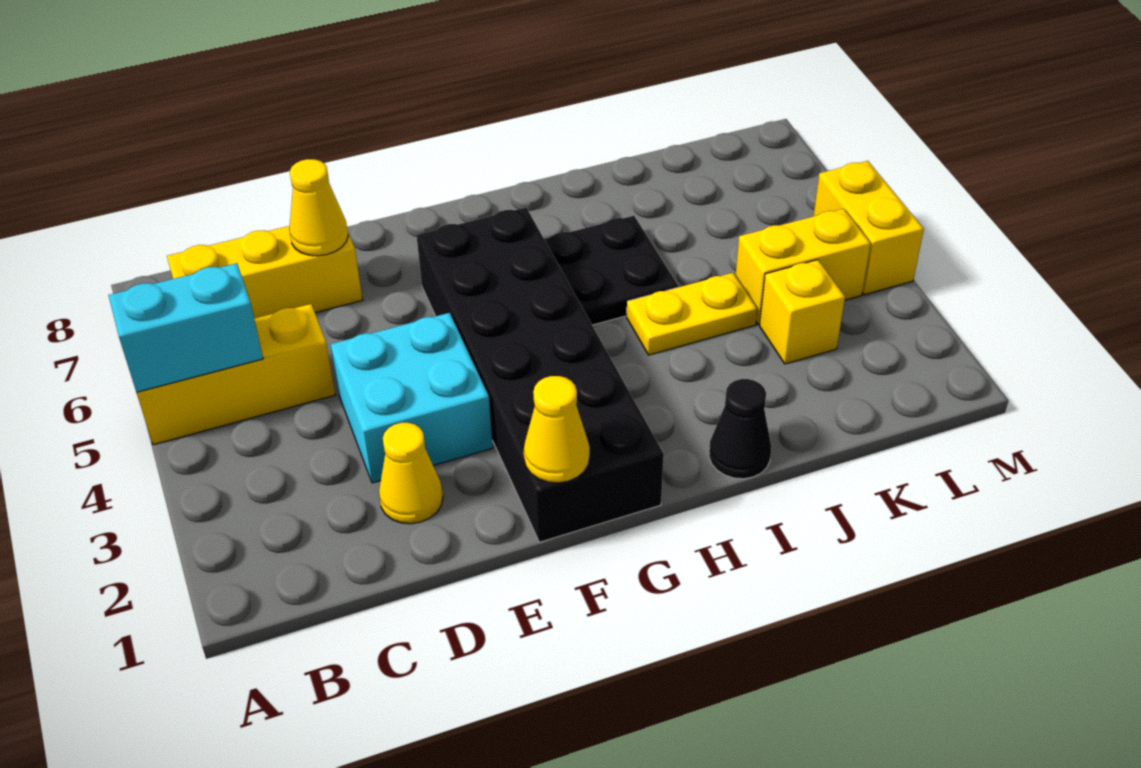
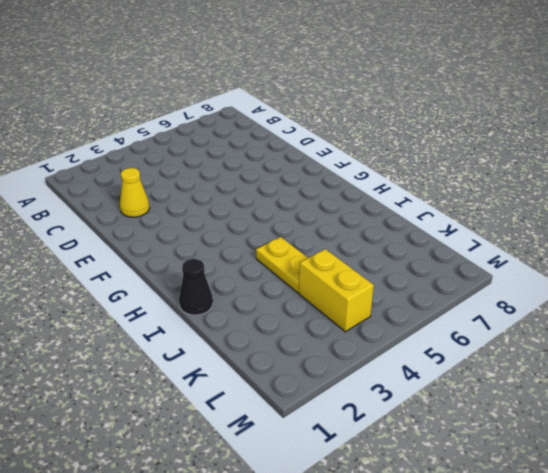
none -> yellow 1x3 brick [136,304,336,445]
none -> yellow 1x3 brick [167,226,363,318]
none -> cyan 2x2 brick [330,313,493,483]

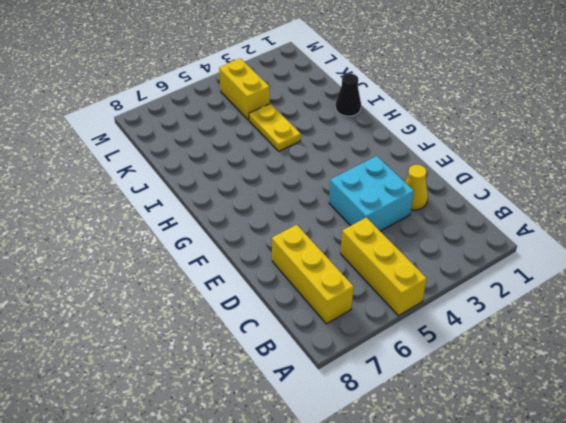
none -> black 2x6 brick [416,207,664,542]
none -> black 2x2 plate [544,216,678,325]
none -> yellow 1x1 brick [760,260,845,364]

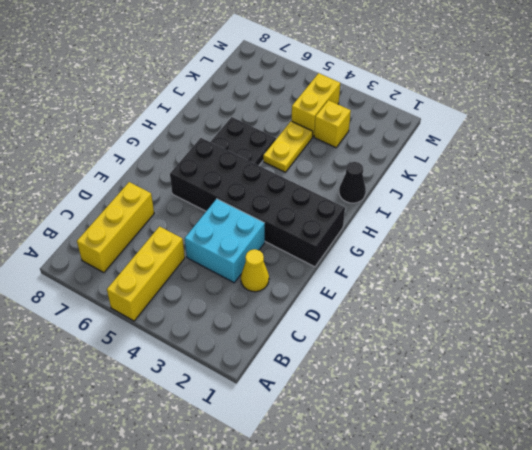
none -> yellow 1x2 brick [814,161,924,295]
none -> cyan 1x2 brick [109,263,263,392]
none -> yellow 1x1 cone [289,159,348,256]

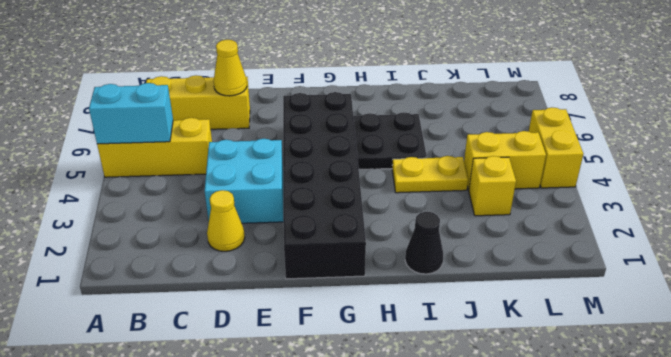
none -> yellow 1x1 cone [524,376,590,483]

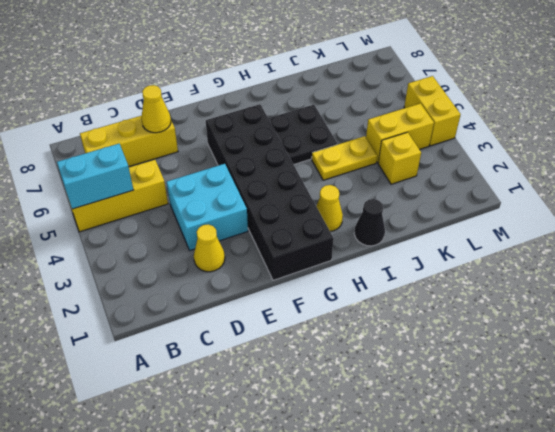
yellow 1x1 cone [316,185,343,231] -> yellow 1x1 cone moved to [524,376,590,483]

